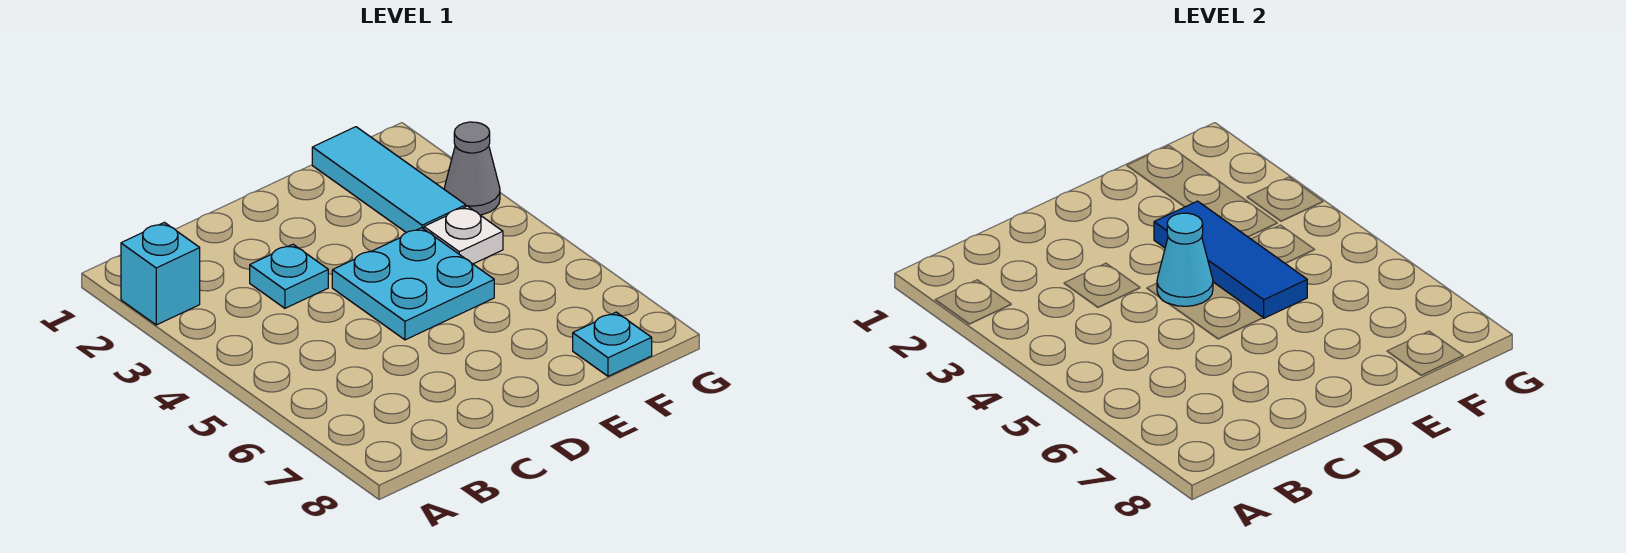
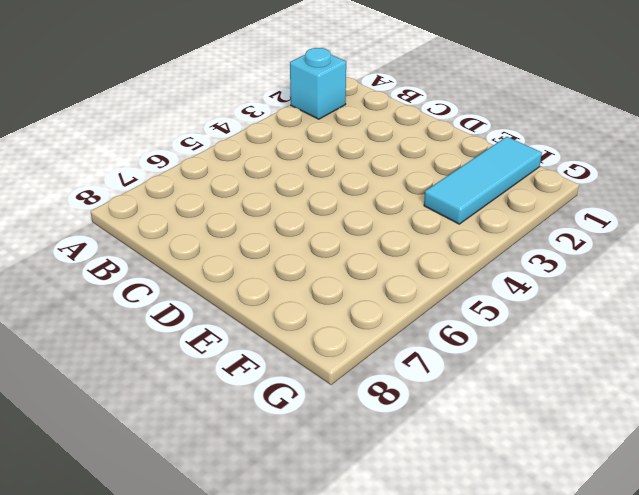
none -> cyan 1x1 plate [250,244,328,308]
none -> cyan 2x2 plate [332,228,494,340]

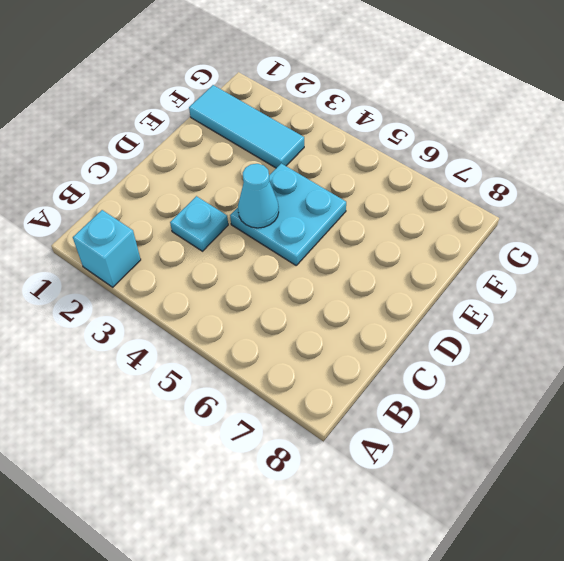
none -> white 1x1 plate [424,206,503,264]
none -> cyan 1x1 plate [573,312,652,376]

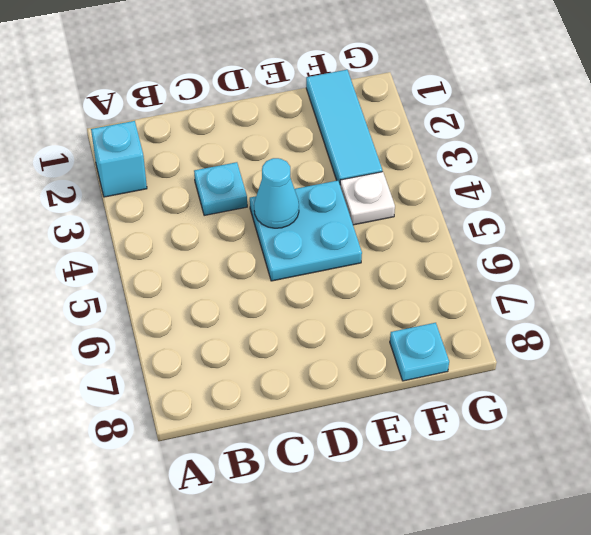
none -> grey 1x1 cone [444,122,500,215]
none -> blue 1x3 tile [1154,201,1307,318]

